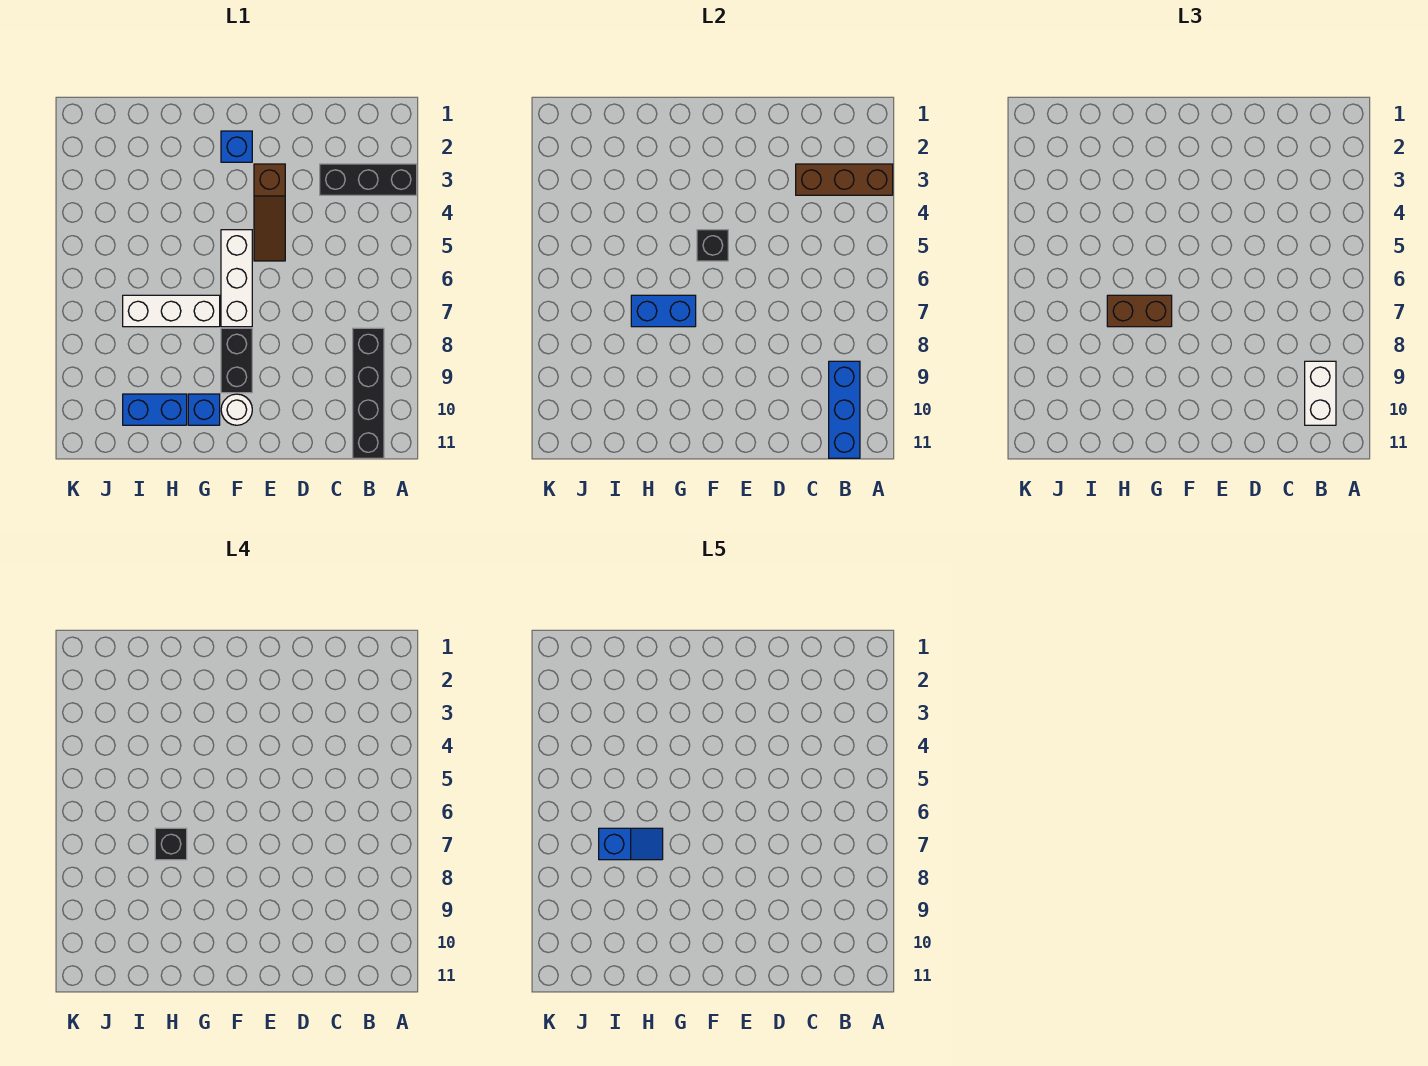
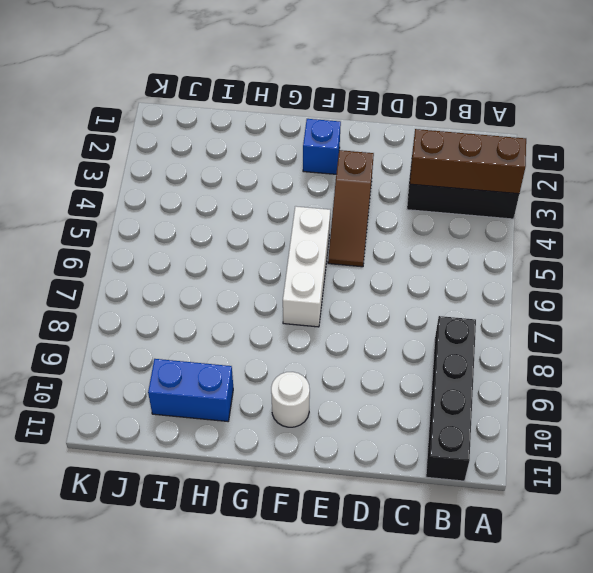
none -> black 1x2 brick [221,328,252,393]
none -> white 1x3 brick [123,295,220,327]
none -> blue 1x1 brick [188,394,220,425]

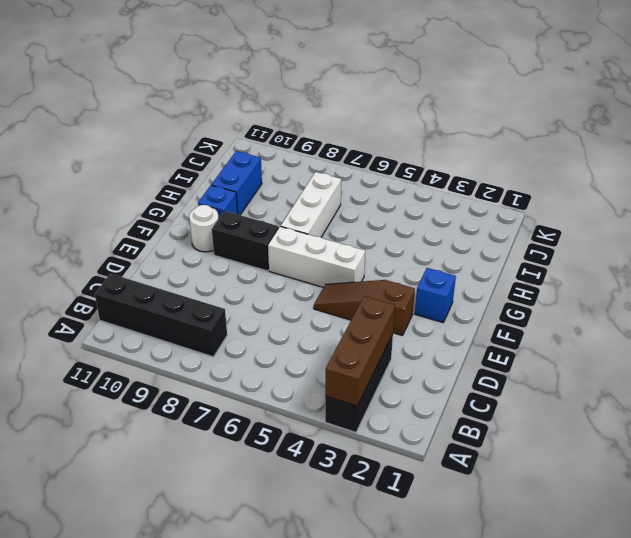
none -> blue 1x3 brick [829,361,860,458]
none -> black 1x1 brick [697,230,728,261]
none -> blue 1x2 brick [631,295,696,327]

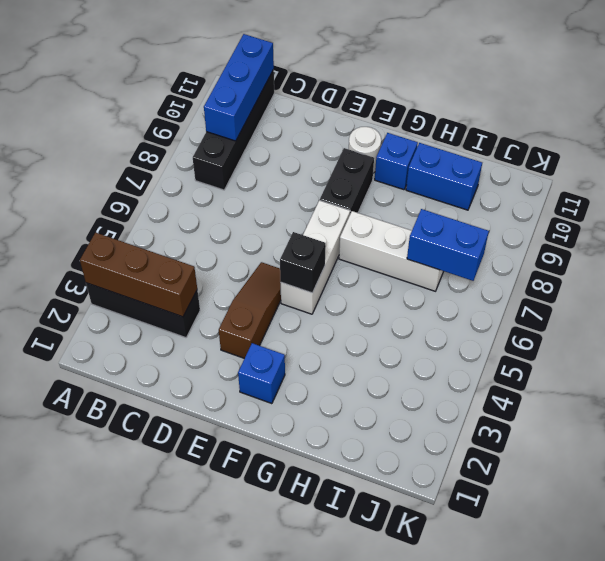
blue 1x2 brick [407,209,489,281] -> blue 1x2 brick moved to [631,295,696,327]
none -> white 1x2 brick [1305,361,1336,425]
none -> brown 1x2 brick [1107,295,1172,327]
none -> black 1x1 brick [155,828,187,860]

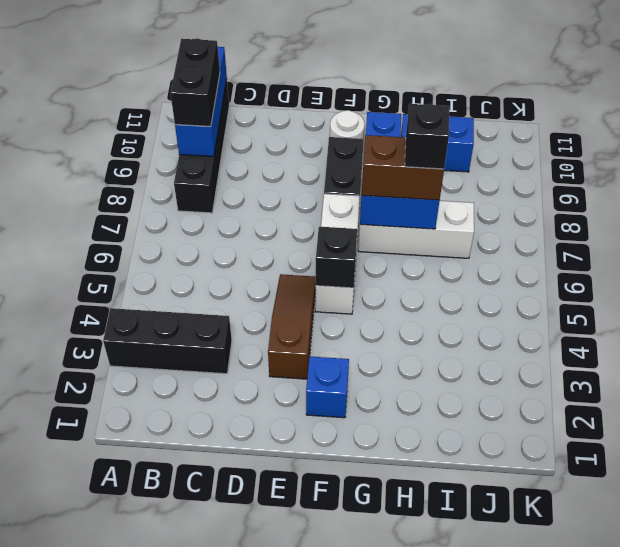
black 1x2 brick [170,38,220,127] -> white 1x2 brick [1305,361,1336,425]
none -> brown 1x3 brick [796,164,893,195]
none -> blue 1x2 slope [599,828,663,860]

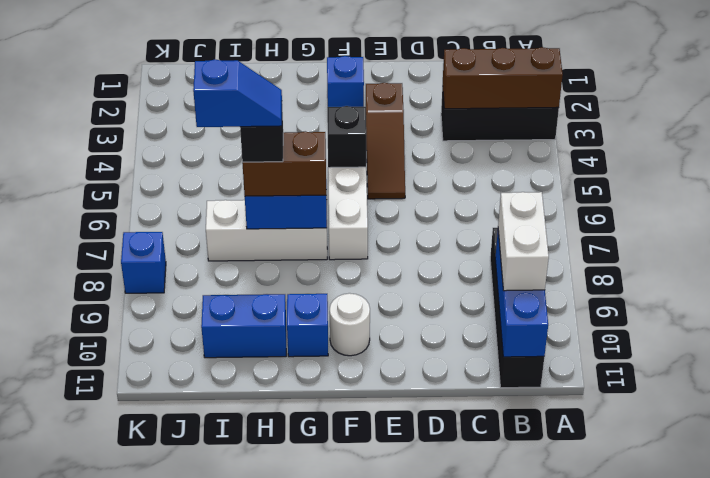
blue 1x1 brick [121,232,166,293] -> none
none -> black 1x2 brick [221,328,252,393]

